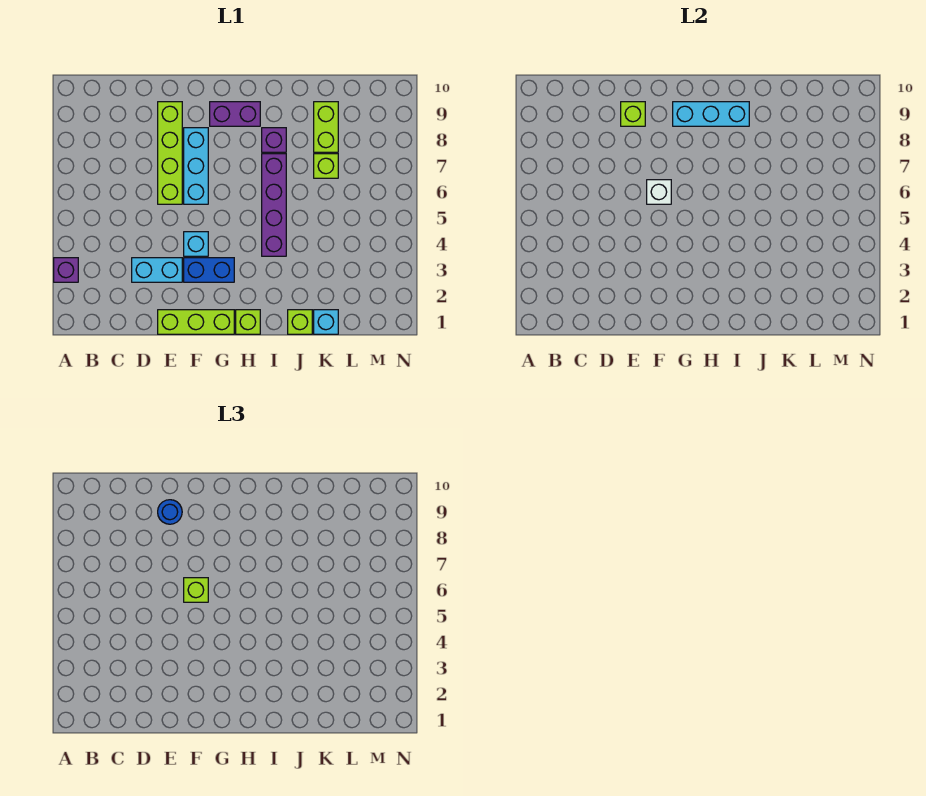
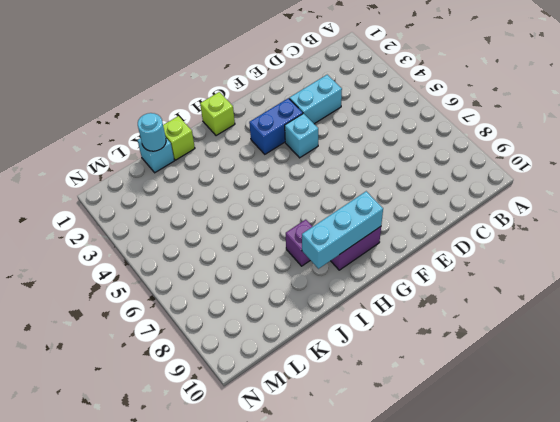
cyan 1x1 round brick [138,113,166,151] -> none
none -> purple 1x1 brick [54,258,78,282]
none -> lime 1x3 brick [158,310,234,334]
none -> lime 1x4 brick [158,102,182,204]

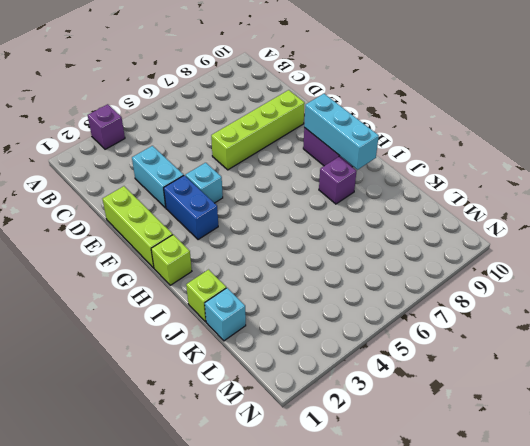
none -> cyan 1x3 brick [184,128,208,204]
none -> purple 1x4 brick [262,154,286,256]
none -> lime 1x1 brick [314,154,338,178]

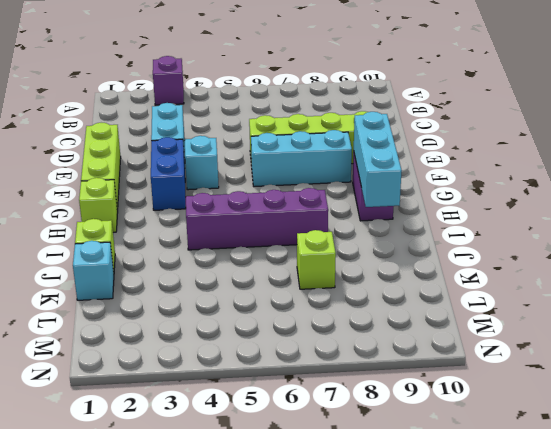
none -> purple 1x1 brick [262,128,286,152]
none -> lime 1x2 brick [314,102,338,152]
none -> lime 1x1 brick [621,102,645,126]

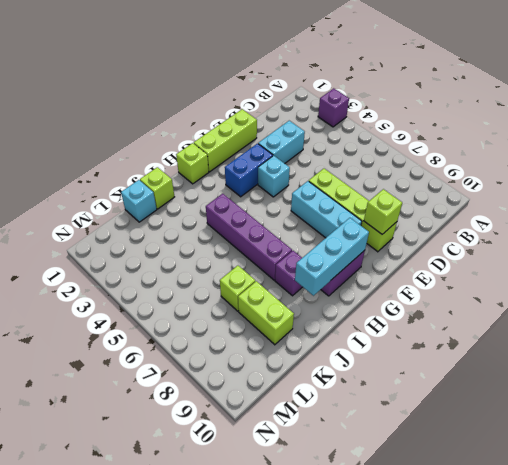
none -> white 1x1 brick [647,180,671,204]
none -> blue 1x1 round brick [158,500,182,524]
none -> lime 1x1 brick [184,578,208,602]

